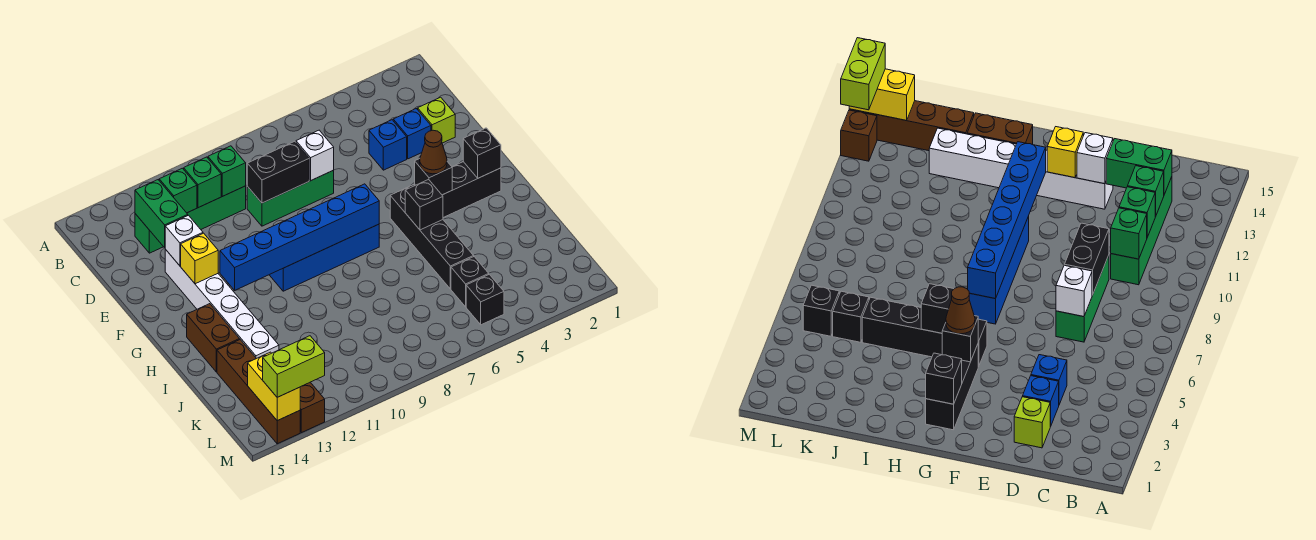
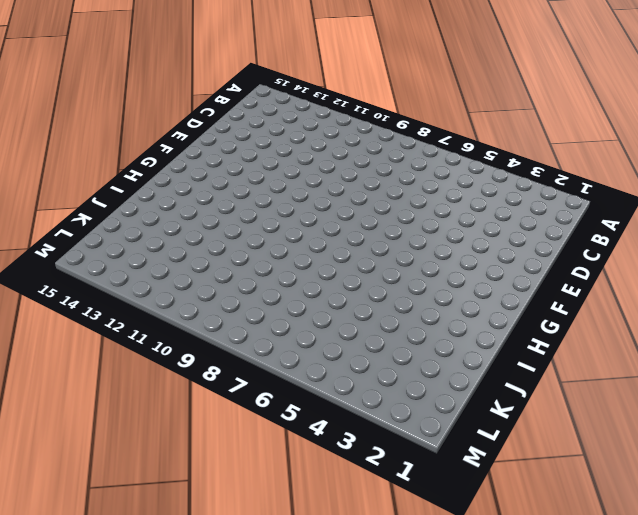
none -> green 1x4 brick [135,186,246,253]
none -> lime 1x1 brick [418,97,455,143]
none -> blue 1x1 brick [393,109,431,159]

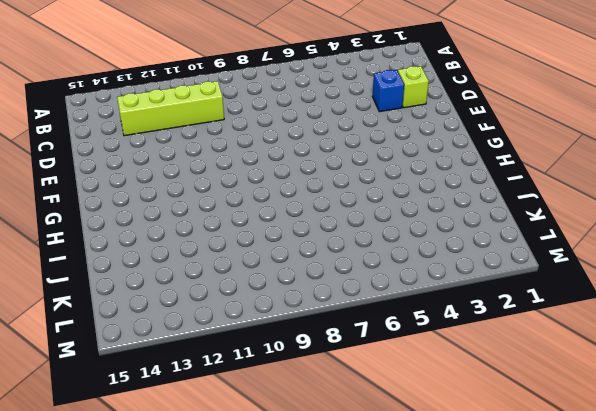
lime 1x4 brick [117,81,224,136] -> green 1x4 brick [135,186,246,253]
none -> blue 1x1 brick [369,120,407,170]
none -> green 1x3 brick [247,170,334,226]
none -> white 1x6 brick [165,249,279,359]

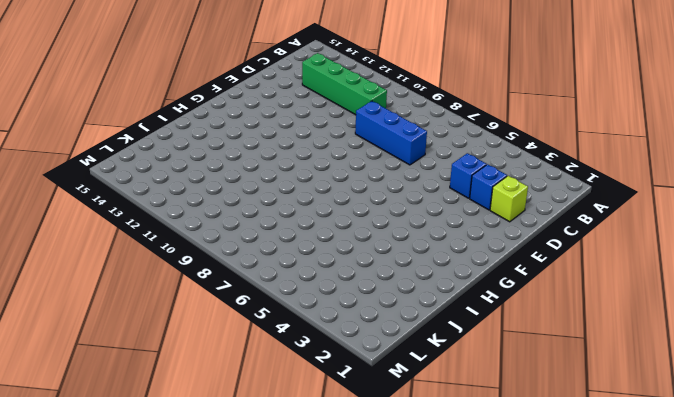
blue 1x3 brick [355,101,427,165] -> green 1x3 brick [247,170,334,226]
none -> white 1x6 brick [165,249,279,359]
none -> black 1x3 brick [442,162,501,218]
none -> black 1x4 brick [390,185,474,289]

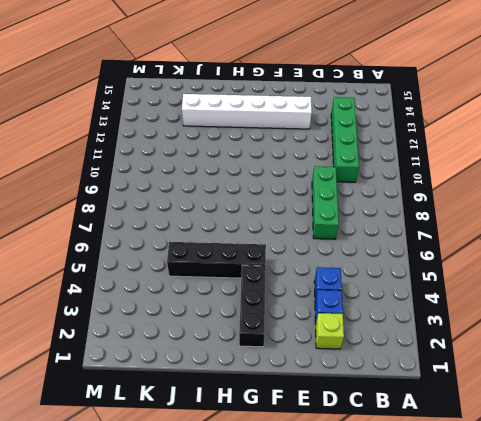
none -> blue 1x4 brick [270,224,379,291]
none -> brown 1x2 brick [187,304,240,372]
none -> brown 1x4 brick [217,340,300,444]

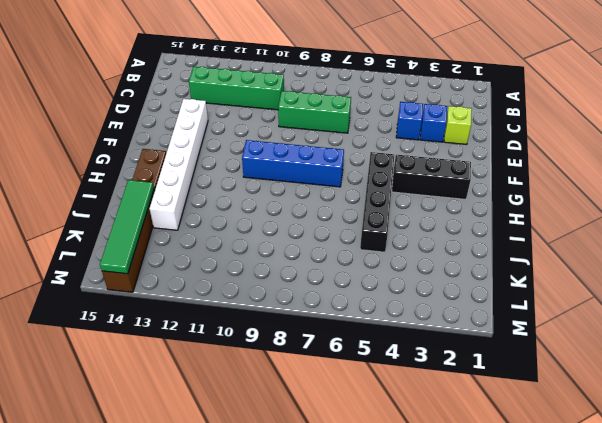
green 1x4 tile [100,180,154,274] -> yellow 1x2 brick [248,352,300,421]
none -> black 1x1 brick [451,257,489,307]
none -> black 1x1 brick [466,274,504,325]
none -> brown 1x1 brick [300,382,325,433]

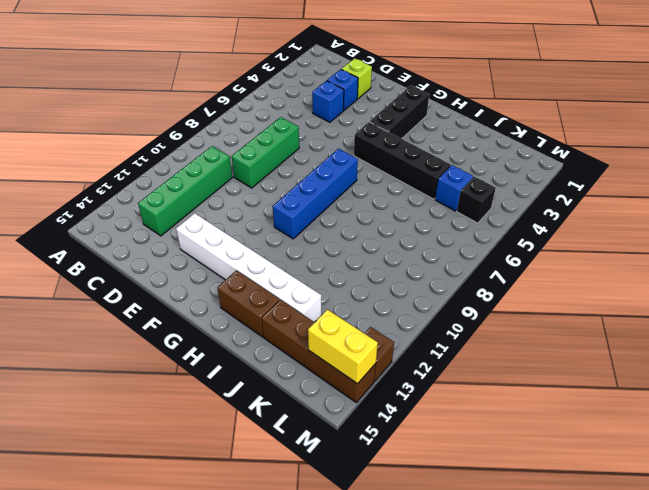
blue 1x1 brick [435,165,473,211] -> black 1x1 brick [451,257,489,307]
none -> green 1x1 brick [208,146,246,196]
none -> green 1x1 brick [184,157,221,208]
none -> green 1x1 brick [159,168,197,213]

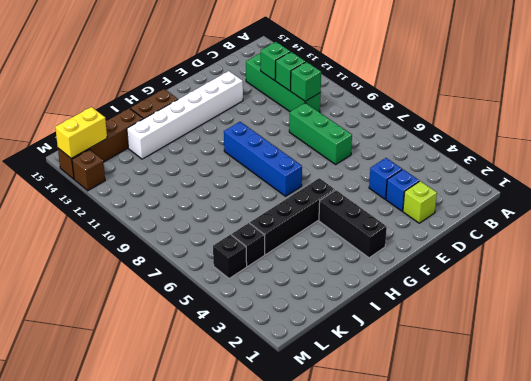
none -> green 1x2 brick [135,180,188,248]
none -> white 1x1 brick [296,130,334,180]
none -> black 1x2 brick [247,141,309,203]

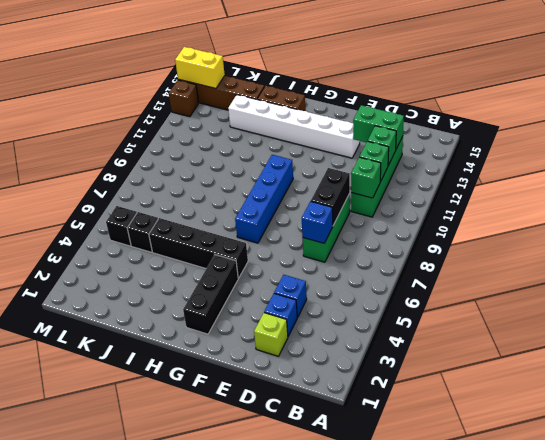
blue 1x1 brick [302,201,333,243] -> white 1x1 brick [296,130,334,180]
none -> white 1x1 brick [165,215,203,266]
none -> yellow 1x1 brick [181,233,218,284]
none -> black 1x1 brick [463,128,501,178]

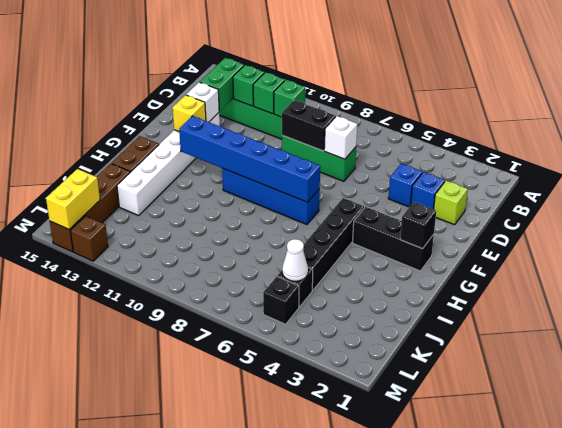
white 1x1 cone [282,239,308,281] -> none
none -> black 1x1 brick [415,159,452,195]
none -> black 1x1 brick [405,180,443,230]
none -> brown 1x1 cone [420,130,447,174]

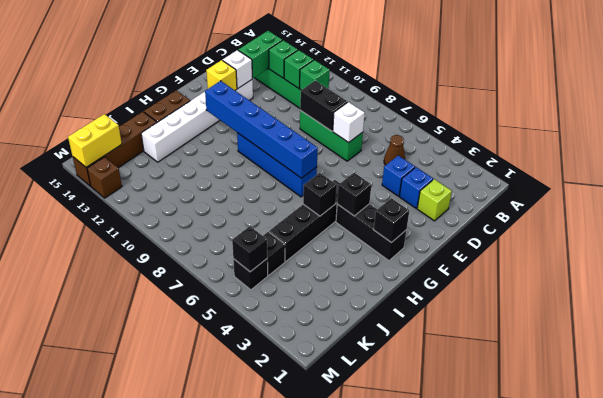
brown 1x1 cone [384,135,405,165] -> brown 1x1 cone moved to [420,130,447,174]
black 1x1 brick [232,226,267,272] -> none
none -> lime 1x2 brick [263,336,325,397]

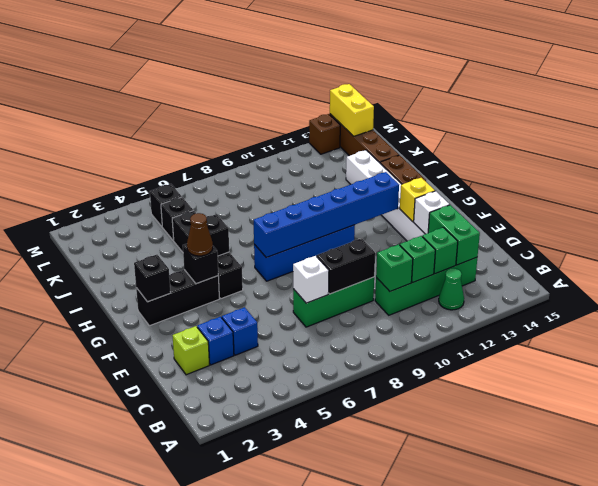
green 1x1 cone [439,268,464,310] -> none
none -> lime 1x2 brick [263,336,325,397]

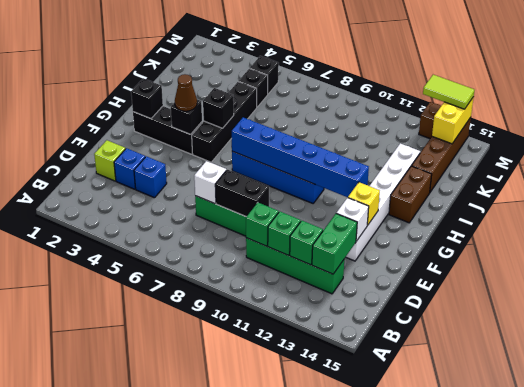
lime 1x2 tile [423,75,474,109] -> lime 1x2 brick [263,336,325,397]

